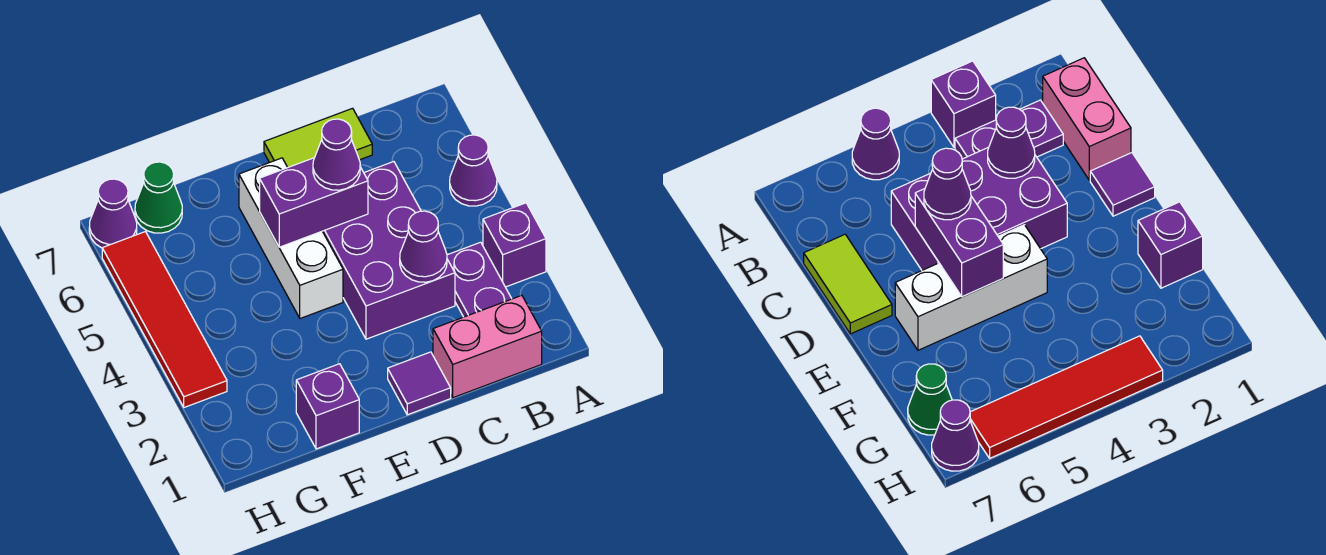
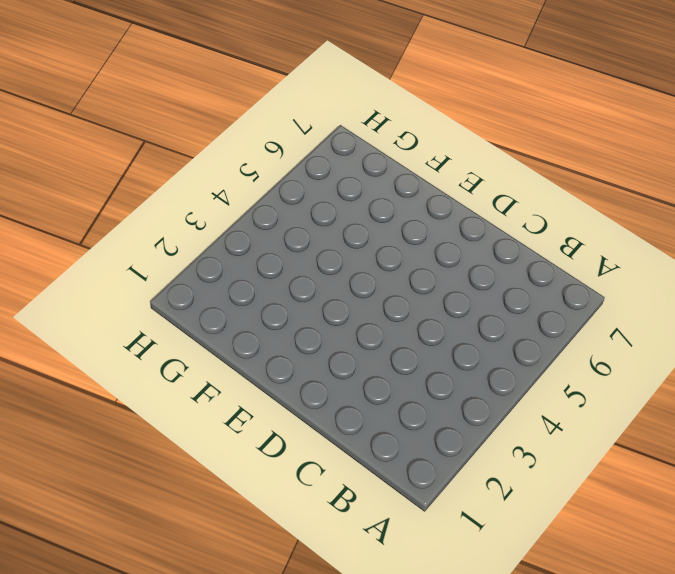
none -> purple 1x1 brick [483,203,546,287]
none -> purple 1x1 cone [450,135,497,206]
none -> pink 1x2 brick [433,295,542,398]

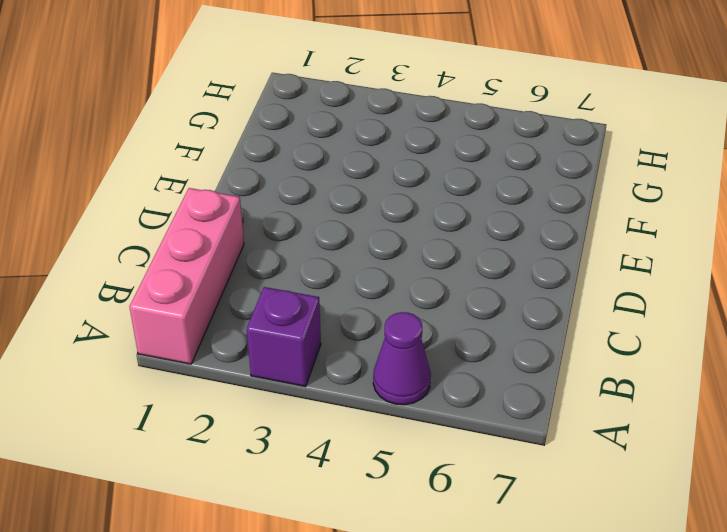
pink 1x3 brick [130,188,244,364] -> pink 1x2 brick [433,295,542,398]
none -> purple 1x2 plate [447,242,512,317]
none -> purple 2x3 brick [323,162,455,339]
none -> lime 1x2 tile [264,108,372,167]

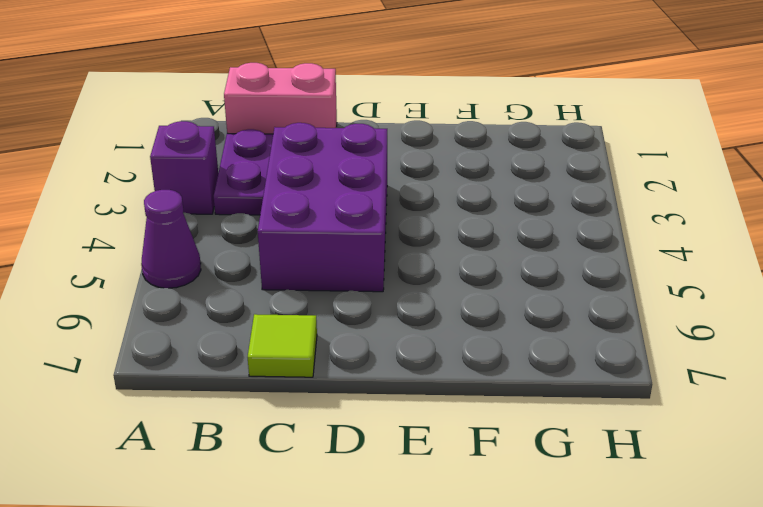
lime 1x1 tile [248,314,317,377] -> lime 1x2 tile [264,108,372,167]
none -> purple 1x1 tile [388,352,451,415]
none -> white 1x3 brick [239,158,343,318]
none -> purple 1x1 brick [296,364,359,449]

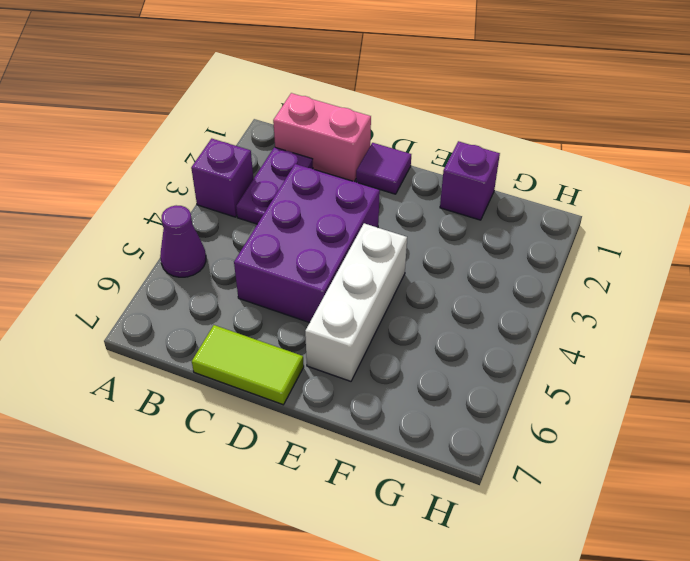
none -> green 1x1 cone [135,162,182,233]
none -> red 1x4 tile [102,232,227,407]
none -> purple 1x1 cone [89,179,137,248]

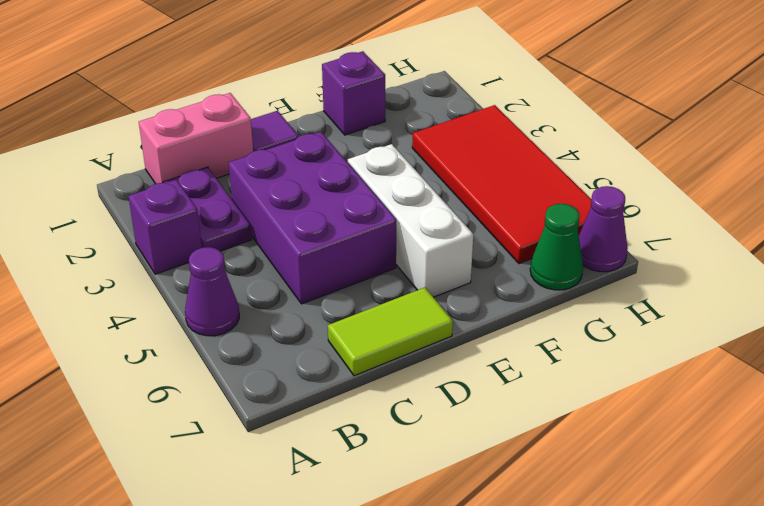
red 2x4 tile [412,105,591,264] -> red 1x4 tile [102,232,227,407]
none -> purple 1x1 cone [400,211,447,282]
none -> purple 1x2 brick [260,158,368,247]
none -> purple 1x1 cone [313,119,360,190]

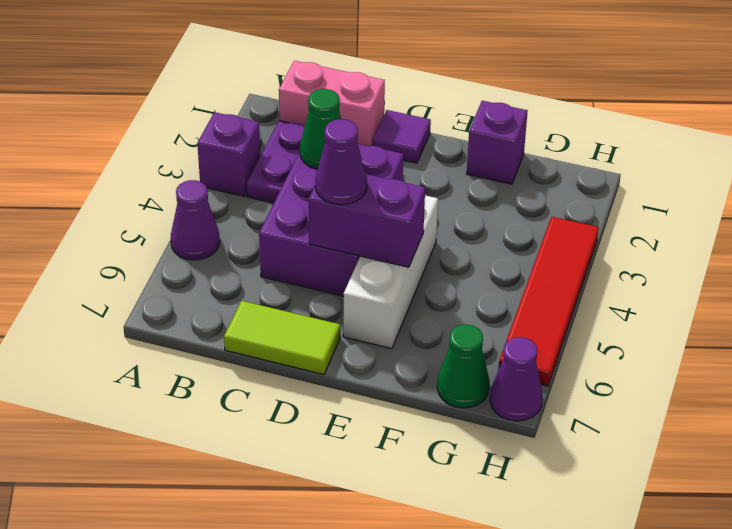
green 1x1 cone [300,89,341,169] -> purple 1x1 cone [400,211,447,282]

